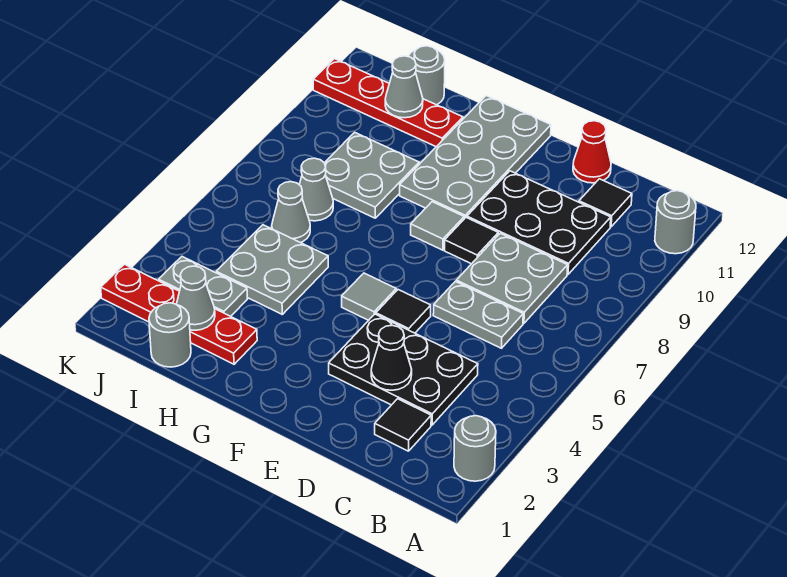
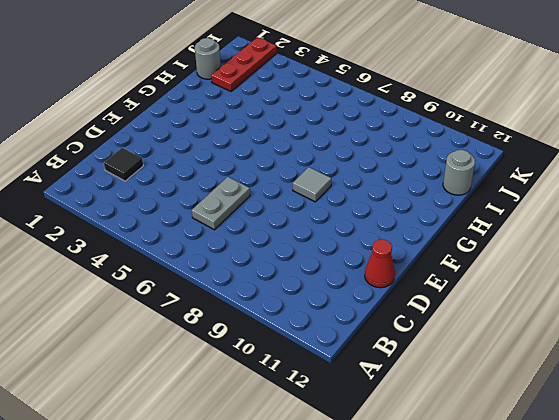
red 1x3 plate [211,37,277,91] -> red 1x4 plate [101,264,257,364]
none -> grey 1x1 round brick [454,416,496,481]
none -> grey 1x1 round brick [655,191,696,254]
none -> black 2x3 plate [329,314,478,425]

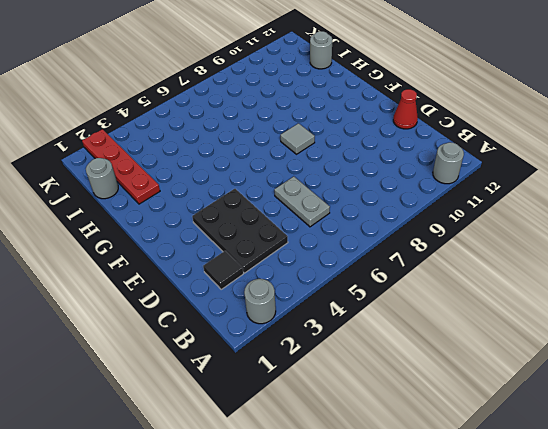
none -> grey 2x2 plate [456,233,568,323]
none -> black 2x3 plate [467,171,611,274]
none -> black 1x1 tile [579,179,632,227]

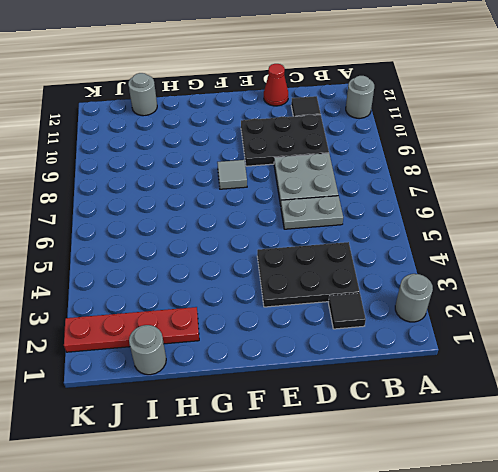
none -> black 1x1 tile [376,290,431,333]
none -> black 1x1 tile [445,218,498,264]
none -> grey 1x1 tile [342,273,396,320]

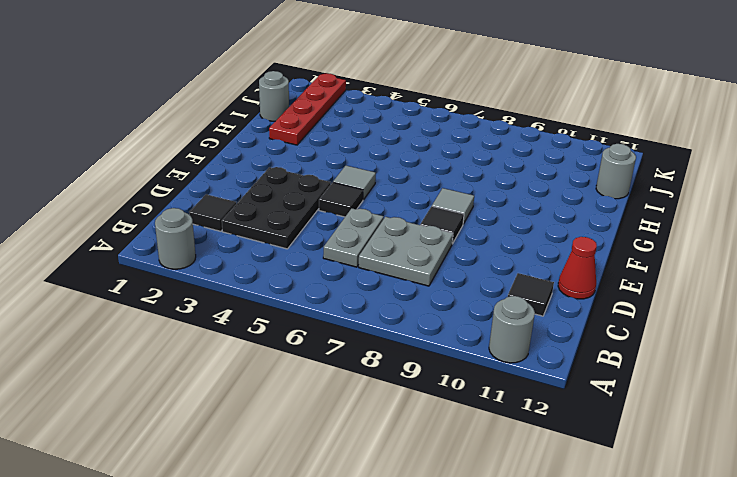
none -> black 2x3 plate [467,171,611,274]
none -> grey 2x4 plate [400,96,551,219]
none -> grey 2x2 plate [216,225,328,314]

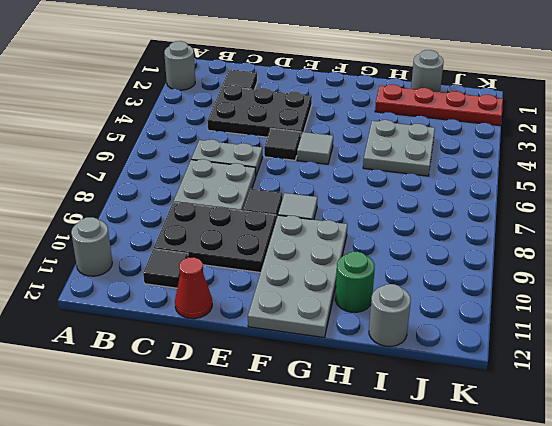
green 1x1 round brick [335,252,375,312] -> red 1x4 plate [313,59,463,147]
none -> grey 2x2 plate [325,132,419,218]
none -> grey 1x2 plate [159,257,247,316]
none -> grey 1x1 cone [272,182,310,243]

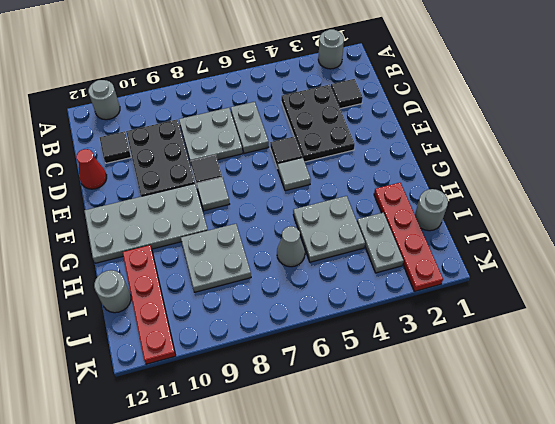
none -> grey 1x1 cone [299,158,333,221]
none -> black 1x1 cone [371,325,412,390]
none -> grey 1x1 cone [176,266,215,330]

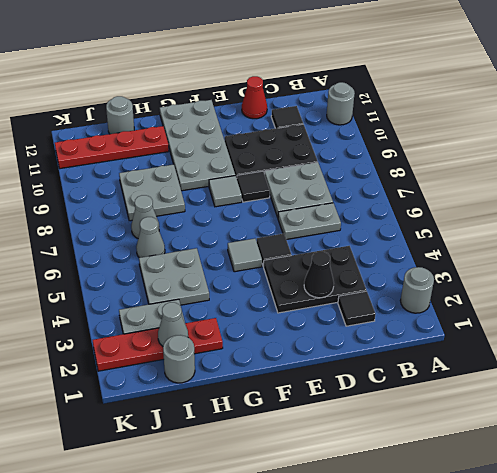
none -> grey 1x1 cone [385,56,423,118]

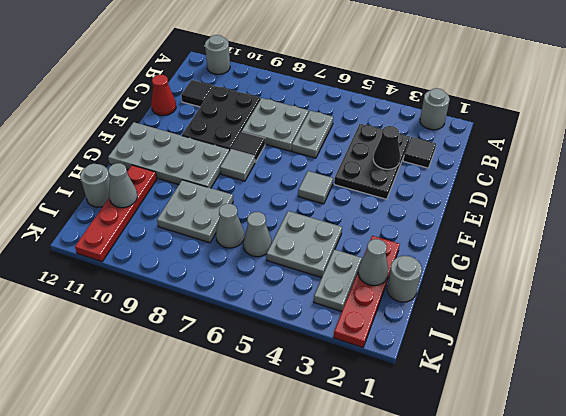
none -> black 1x1 tile [376,290,431,333]

